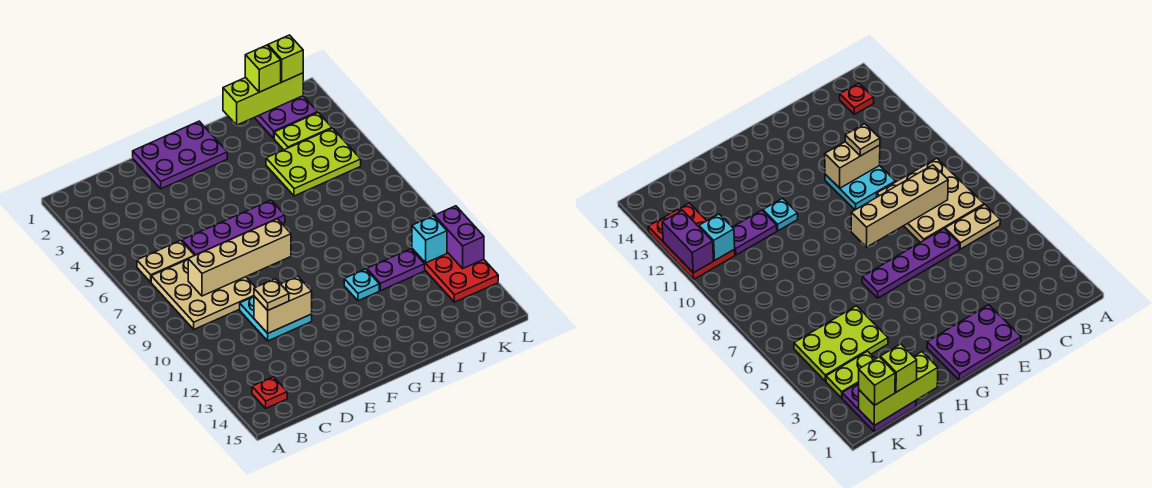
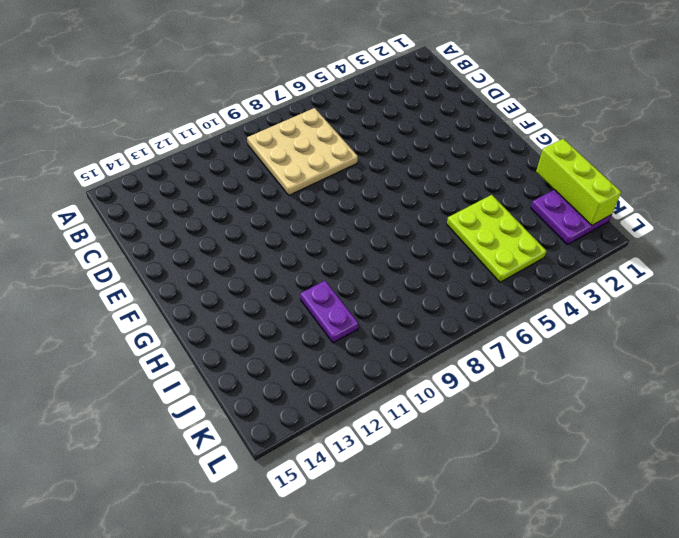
none -> tan 1x2 plate [137,240,195,282]
none -> red 1x1 plate [252,377,287,408]
none -> purple 1x4 plate [182,200,285,255]

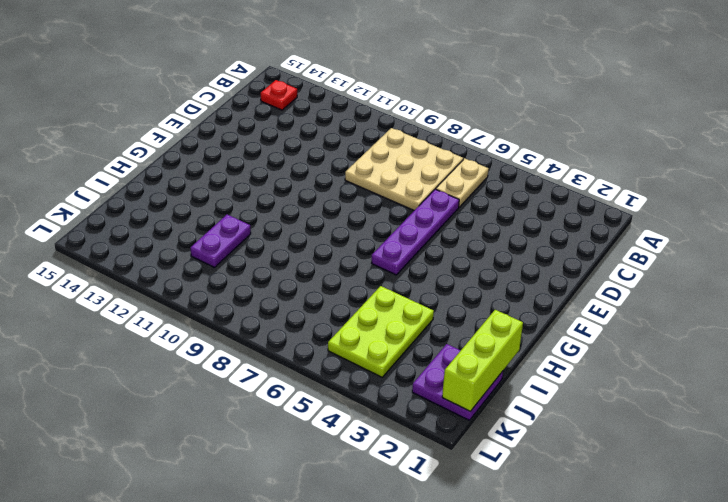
none -> cyan 2x2 plate [240,297,312,341]
none -> purple 2x3 plate [133,121,227,189]
none -> cyan 1x1 plate [344,269,379,301]

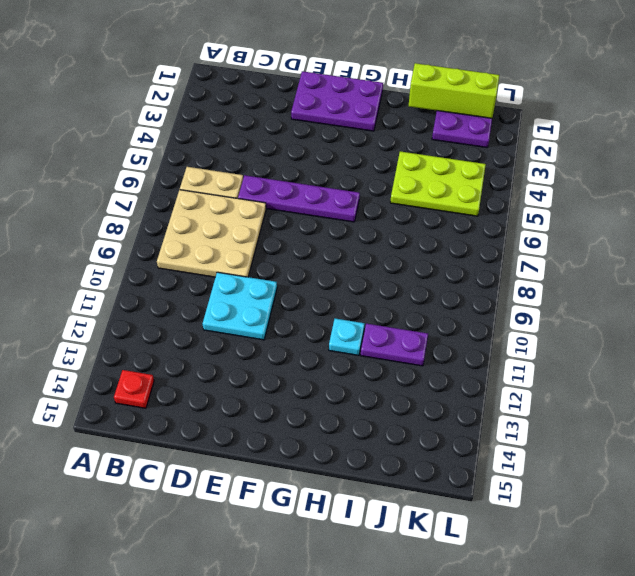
none -> lime 1x2 plate [274,113,332,150]
none -> red 2x3 plate [412,249,498,302]
none -> tan 1x4 brick [188,219,291,296]

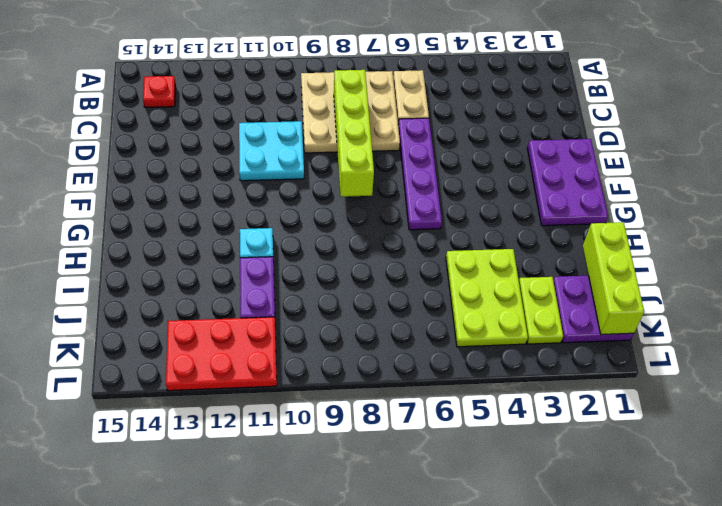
lime 1x4 brick [334,70,374,197] -> tan 1x4 brick [188,219,291,296]
none -> tan 1x2 brick [254,276,312,333]
none -> cyan 1x1 brick [412,216,447,263]
none -> purple 1x2 brick [434,206,484,268]

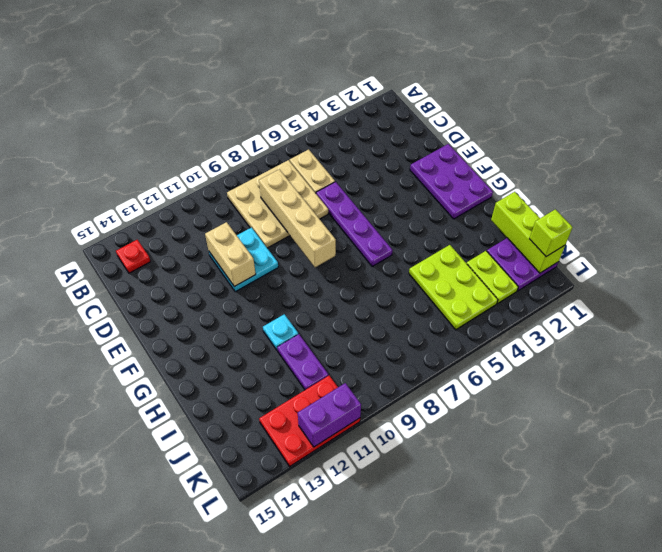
none -> cyan 1x1 brick [412,216,447,263]
none -> tan 1x1 plate [254,279,289,310]
none -> lime 1x1 brick [245,45,281,92]

